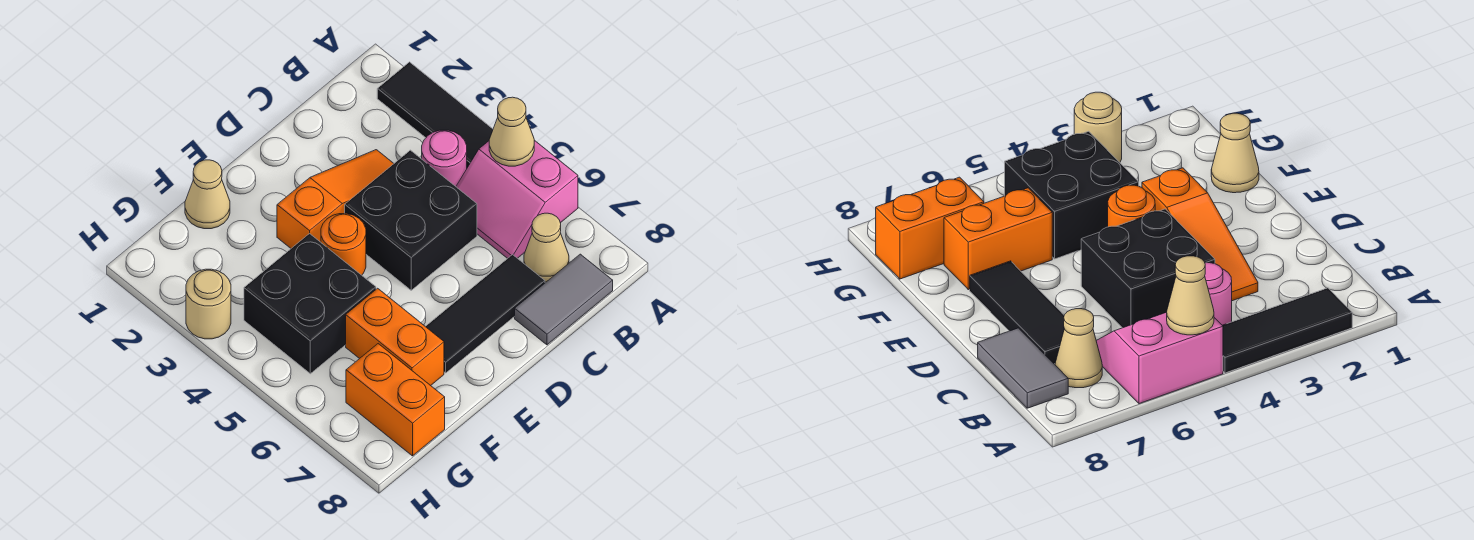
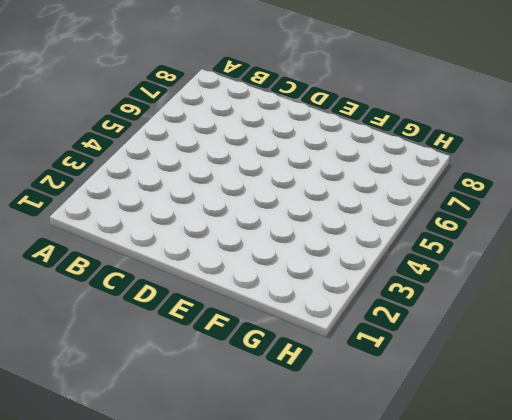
none -> black 1x3 tile [377,62,493,168]
none -> pink 2x2 slope [456,140,578,258]
none -> pink 1x1 round brick [422,130,467,186]

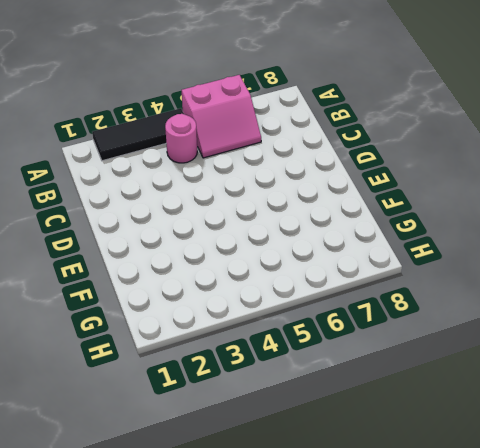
none -> tan 1x1 cone [524,213,569,282]
none -> grey 1x2 tile [515,254,613,345]
none -> orange 1x3 slope [277,150,394,248]

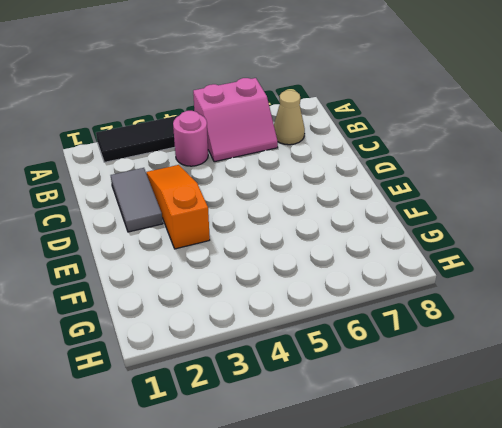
grey 1x2 tile [111,168,163,232] -> grey 1x2 tile moved to [515,254,613,345]
none -> black 2x2 brick [345,150,477,290]
none -> black 1x3 tile [425,255,545,373]
none -> orange 1x1 round brick [321,213,366,275]

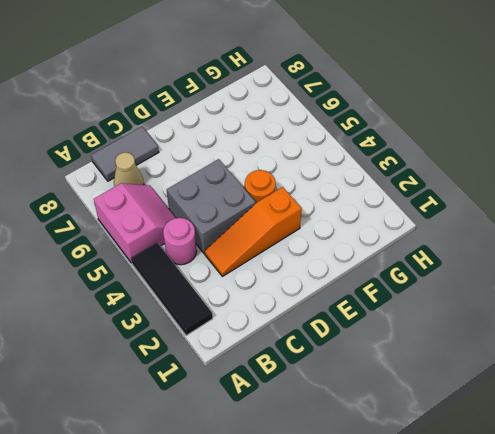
grey 2x2 brick [167,159,255,253] -> black 2x2 brick [345,150,477,290]
none -> black 1x3 tile [425,255,545,373]
none -> tan 1x1 cone [185,160,230,229]
none -> black 2x2 brick [244,233,376,374]

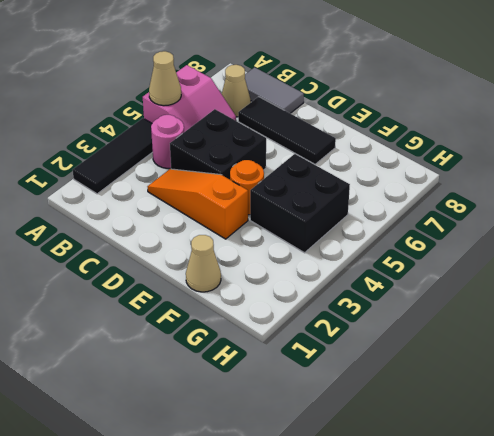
none -> orange 1x2 brick [346,288,444,386]
none -> orange 1x2 brick [346,344,445,456]
none -> tan 1x1 round brick [186,269,231,339]

